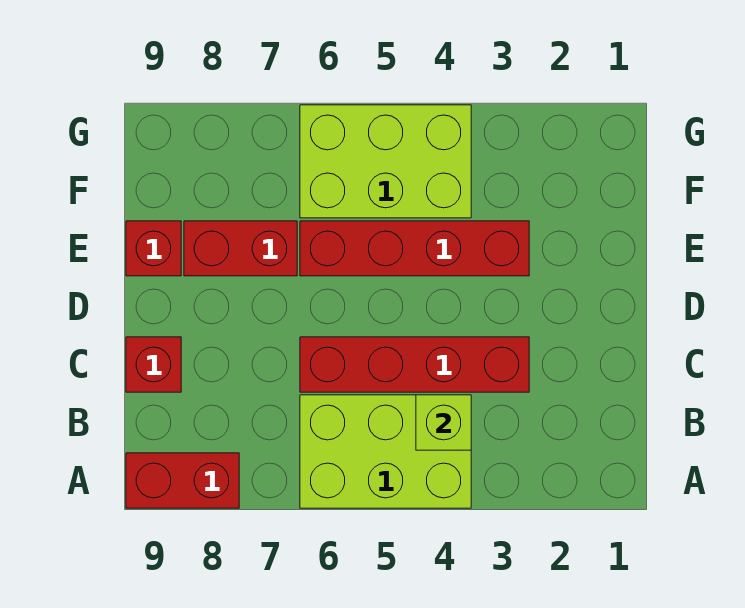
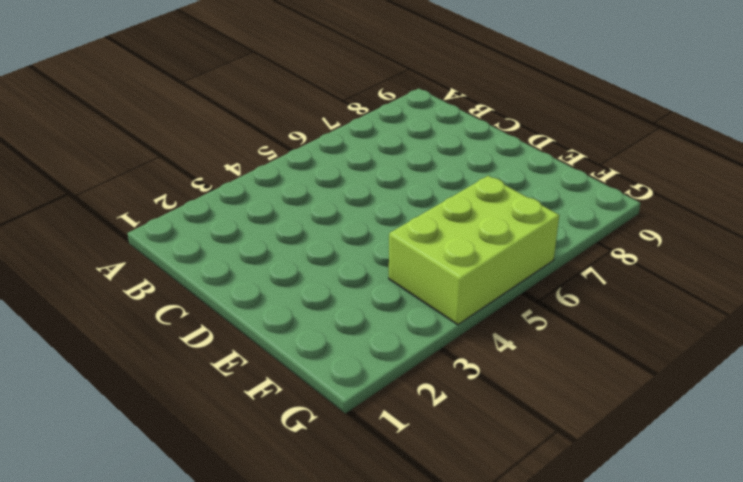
none -> lime 2x3 brick [300,395,471,508]
none -> red 1x2 brick [126,453,239,508]

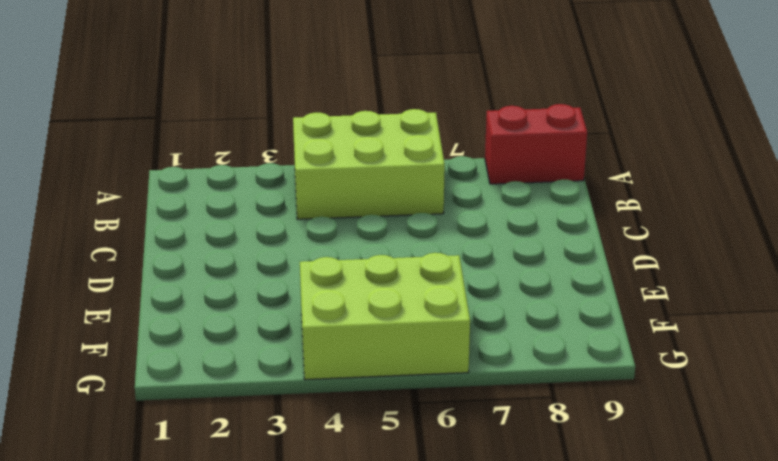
none -> red 1x4 brick [300,337,529,392]
none -> red 1x1 brick [126,337,181,392]

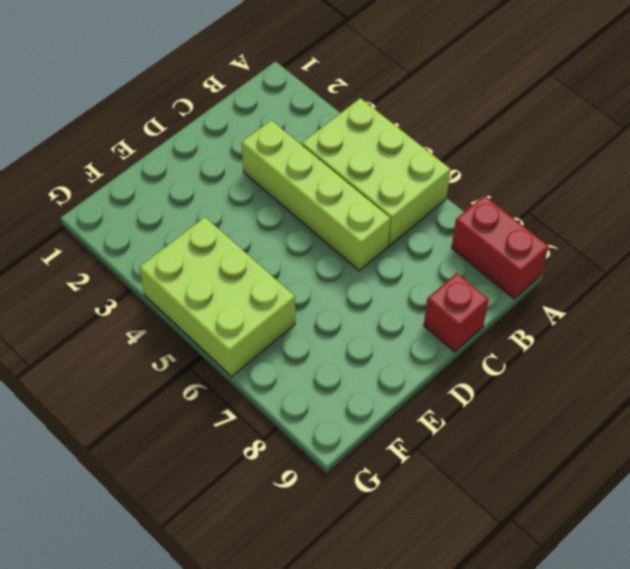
lime 1x4 brick [242,120,390,271] -> red 1x4 brick [300,337,529,392]
none -> red 1x4 brick [300,221,529,276]
none -> red 1x2 brick [184,221,297,276]

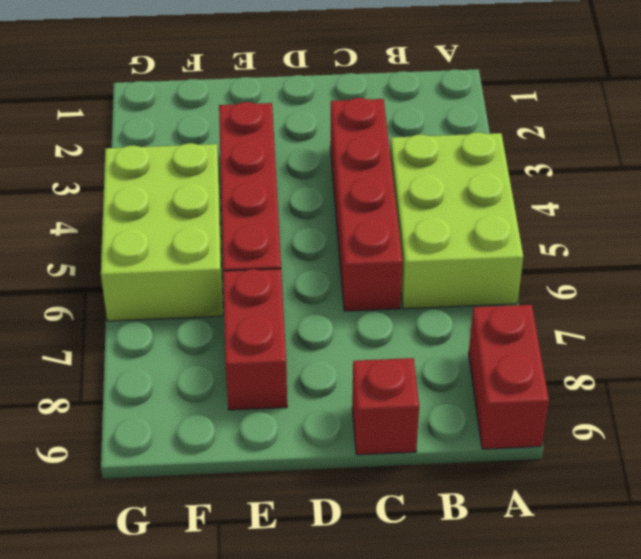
none -> red 1x1 brick [126,221,181,276]
none -> lime 1x1 brick [416,395,471,450]

